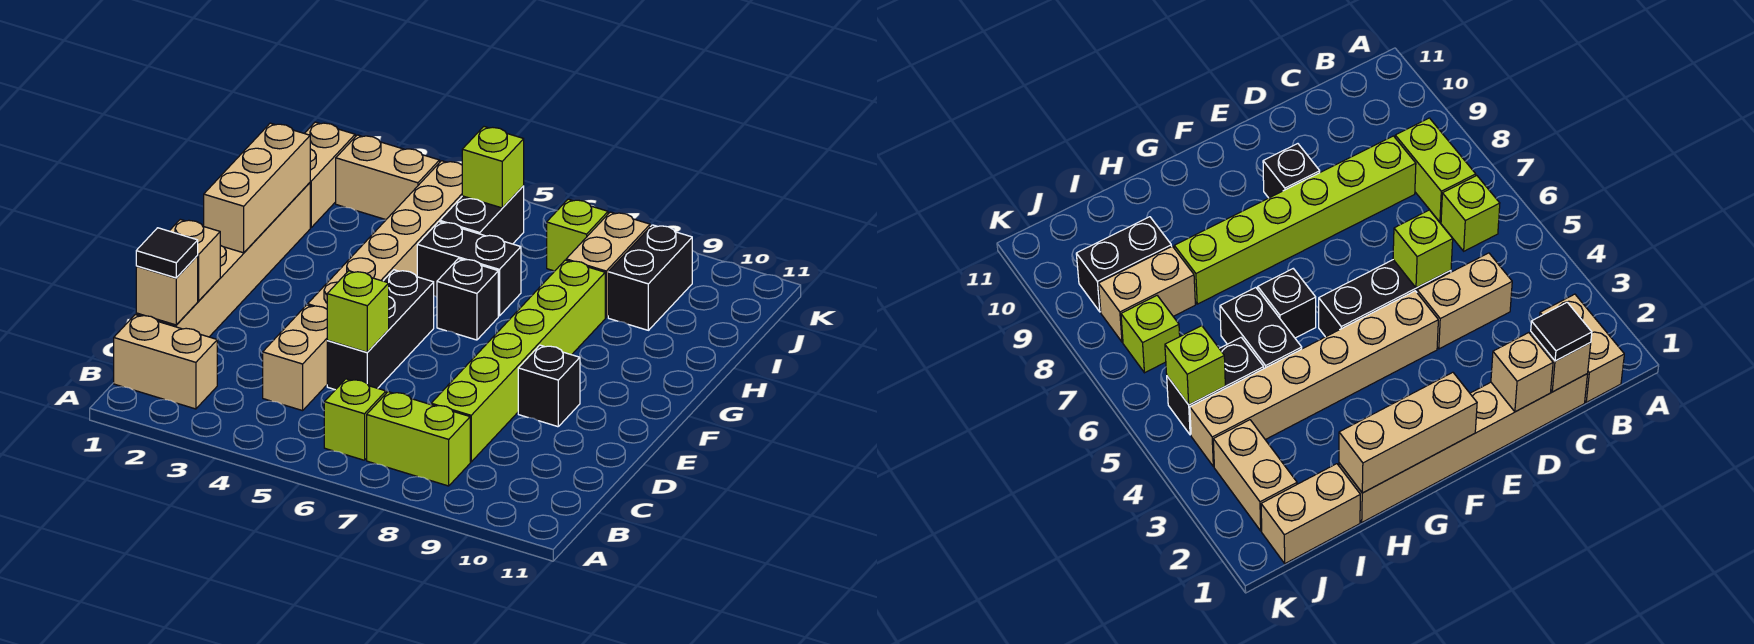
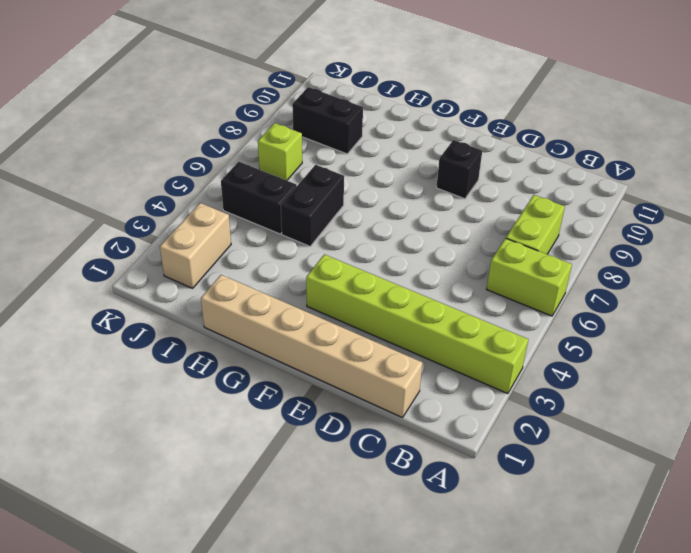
lime 1x6 brick [306,254,528,394] -> lime 1x6 brick moved to [431,260,605,462]
lime 1x2 brick [487,238,572,316] -> lime 1x1 brick [324,379,386,460]
none -> tan 1x2 brick [114,315,217,409]
none -> tan 1x2 brick [263,305,327,411]
none -> black 1x3 brick [327,270,434,390]

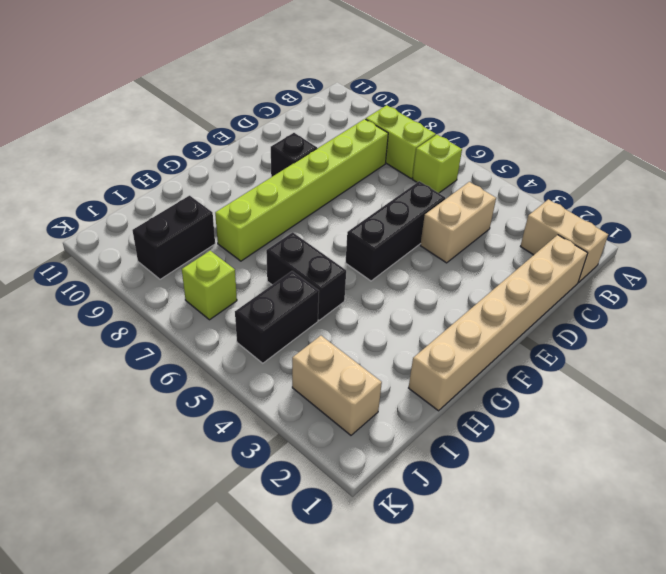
none -> tan 1x6 brick [308,161,462,309]
none -> black 1x1 brick [437,259,498,340]
none -> tan 1x2 brick [305,122,355,228]

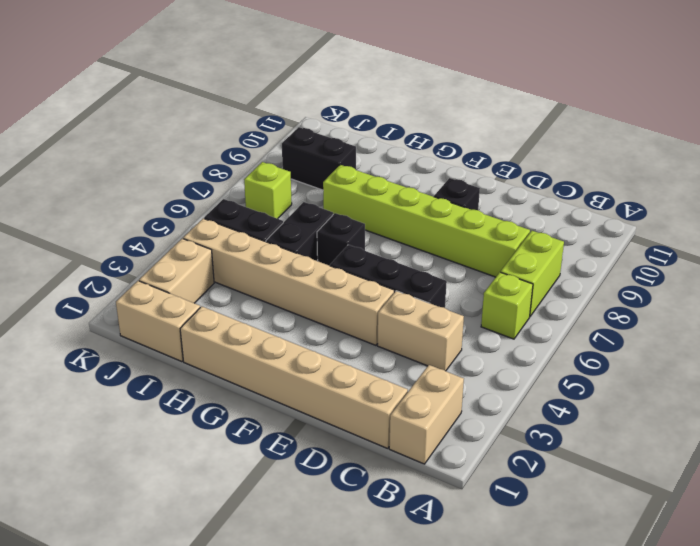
none -> tan 1x2 brick [566,212,650,317]
none -> tan 1x1 brick [136,256,198,325]
none -> tan 1x1 brick [170,219,220,301]

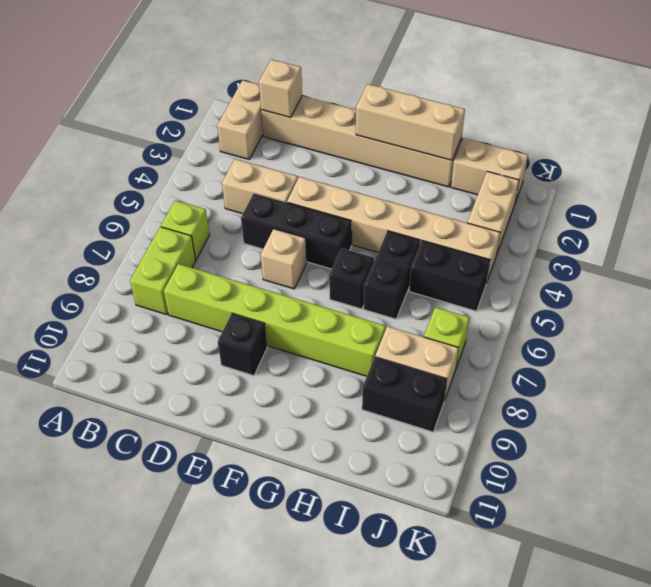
tan 1x1 brick [261,229,307,289] -> tan 1x1 brick moved to [170,219,220,301]
none -> lime 1x1 brick [327,271,389,352]
none -> lime 1x1 brick [462,127,524,208]
none -> black 1x1 tile [136,228,198,278]

